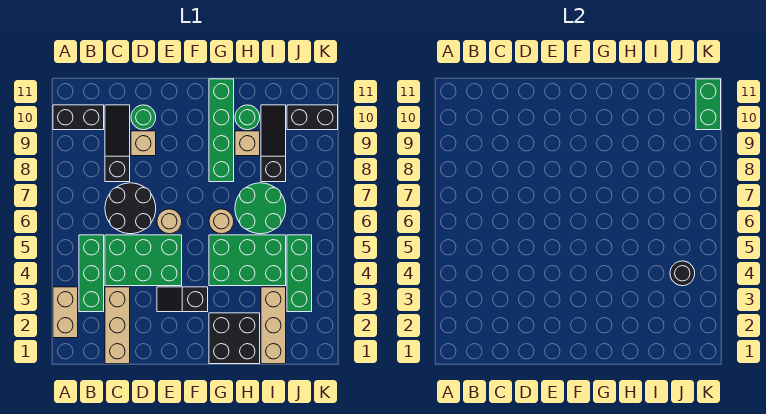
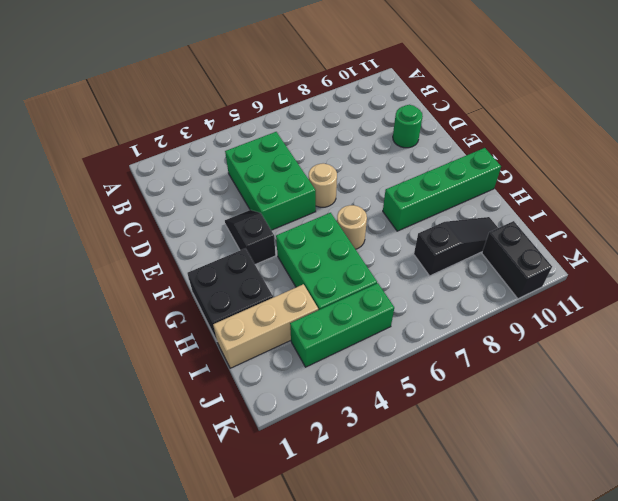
none -> tan 1x2 brick [53,287,78,338]
none -> black 1x2 brick [53,105,104,130]
none -> green 1x3 brick [79,235,104,312]

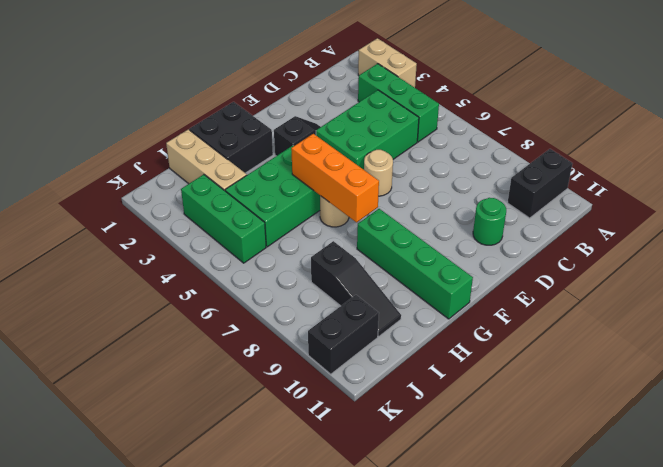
orange 1x3 brick [291,134,379,222] -> none
none -> tan 1x3 brick [105,287,130,364]
none -> black 2x2 round brick [105,183,156,234]
none -> black 1x3 slope [105,105,130,182]

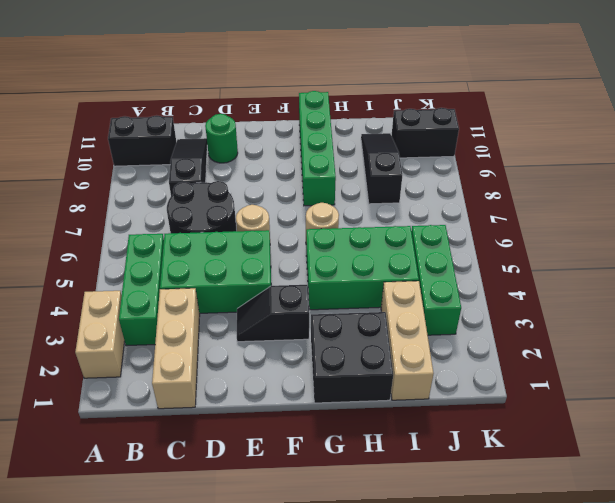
none -> tan 1x1 brick [131,131,156,156]
none -> green 2x2 round brick [235,183,286,234]
none -> tan 1x1 brick [235,131,260,156]

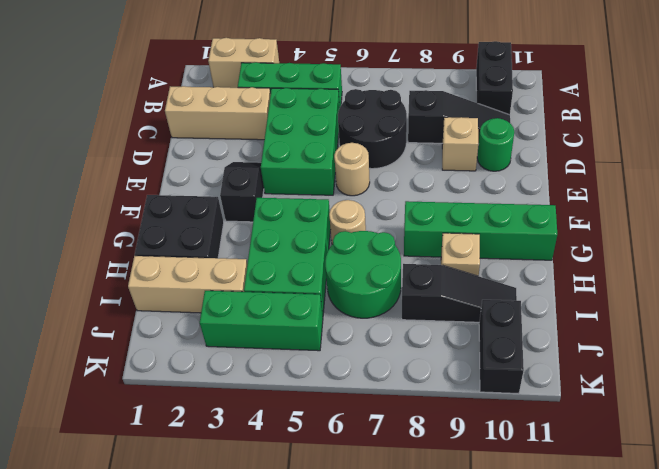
none -> green 1x1 round brick [235,105,260,130]
none -> black 1x1 round brick [670,261,695,286]
none -> green 1x2 brick [696,79,721,130]

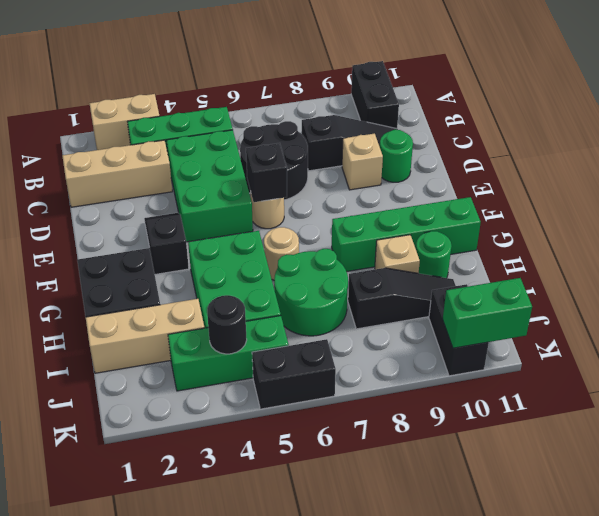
black 1x1 brick [246,143,287,202] -> none
black 1x2 brick [252,339,336,409] -> none

